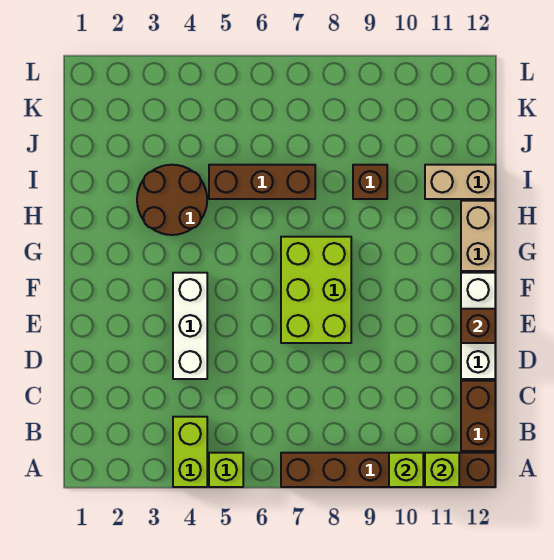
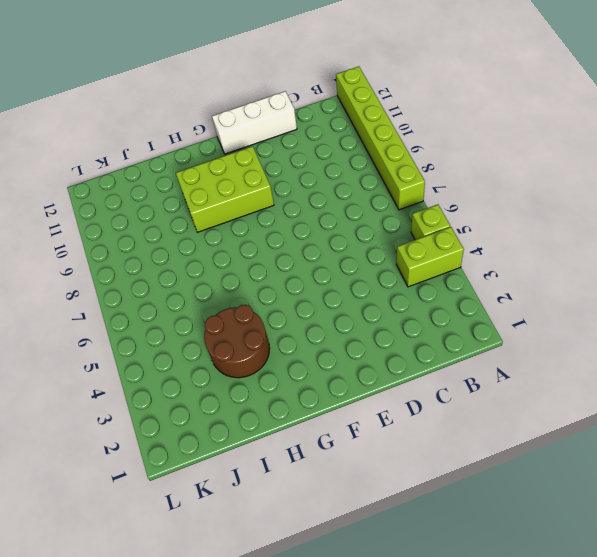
lime 1x6 brick [336,66,425,210] -> brown 1x6 brick [281,453,495,487]
lime 2x3 brick [176,146,274,232] -> lime 2x3 brick moved to [281,237,351,343]
none -> brown 1x2 brick [461,381,495,451]
none -> white 1x3 brick [173,273,207,379]
none -> tan 1x2 brick [461,201,495,271]

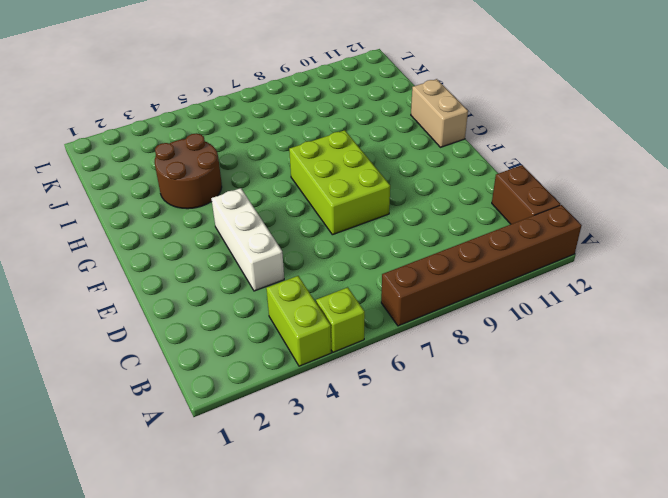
none -> white 1x3 brick [461,273,495,379]
none -> brown 1x3 brick [209,165,315,199]
none -> brown 1x1 brick [353,165,387,199]

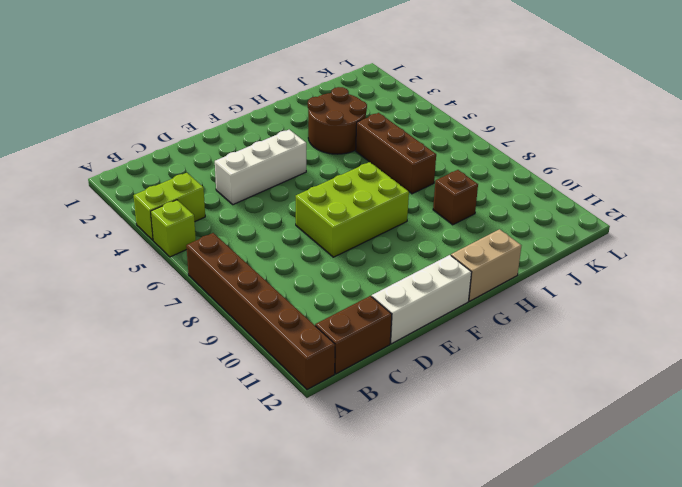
none -> tan 1x2 brick [425,165,495,199]
none -> lime 1x1 brick [389,453,423,487]
none -> lime 1x1 brick [425,453,459,487]

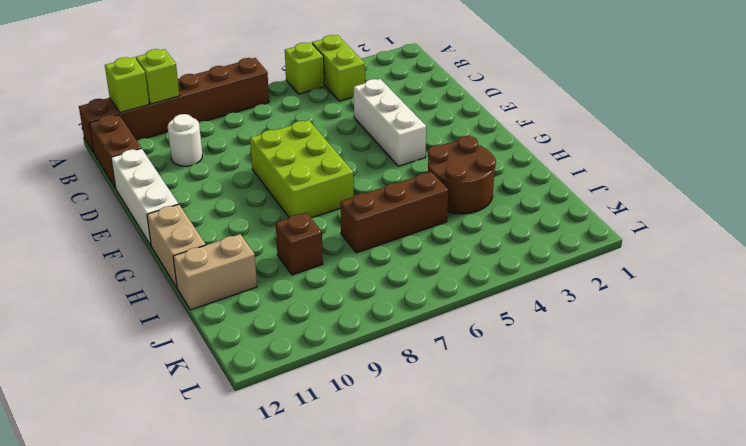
white 1x1 round brick [168,114,202,166] -> none
none -> brown 1x1 brick [461,309,495,343]

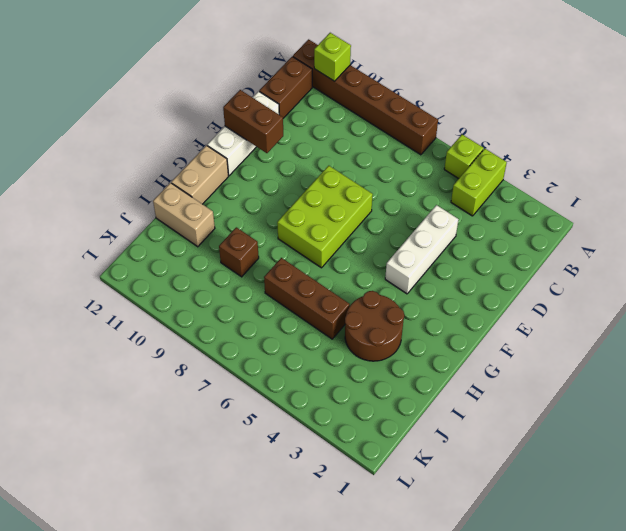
brown 1x2 brick [223,90,283,153] -> brown 1x1 brick [461,309,495,343]
none -> lime 1x1 brick [389,453,423,487]

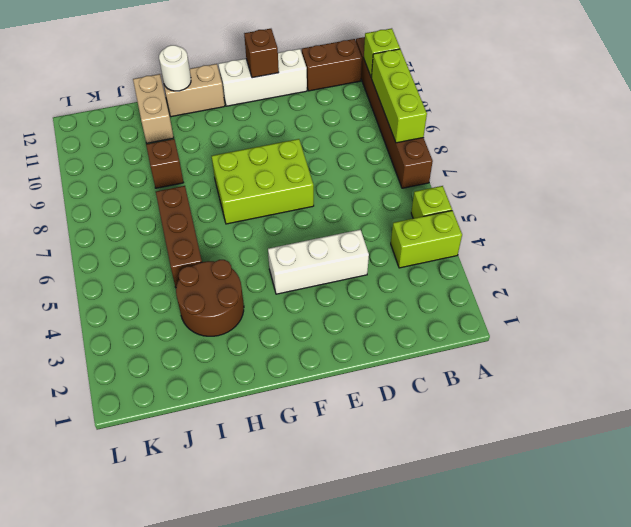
lime 1x3 brick [372,49,427,143] -> lime 1x1 brick [389,453,423,487]
white 1x1 round brick [159,45,191,91] -> none

